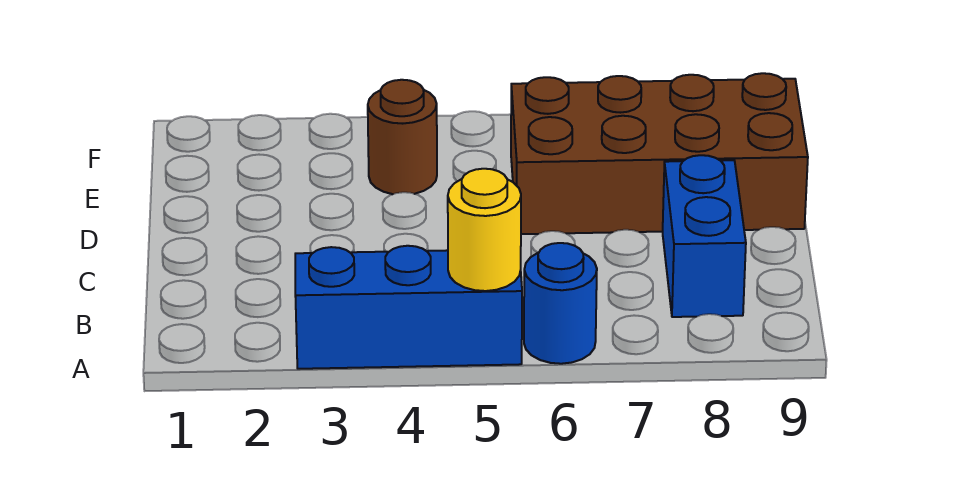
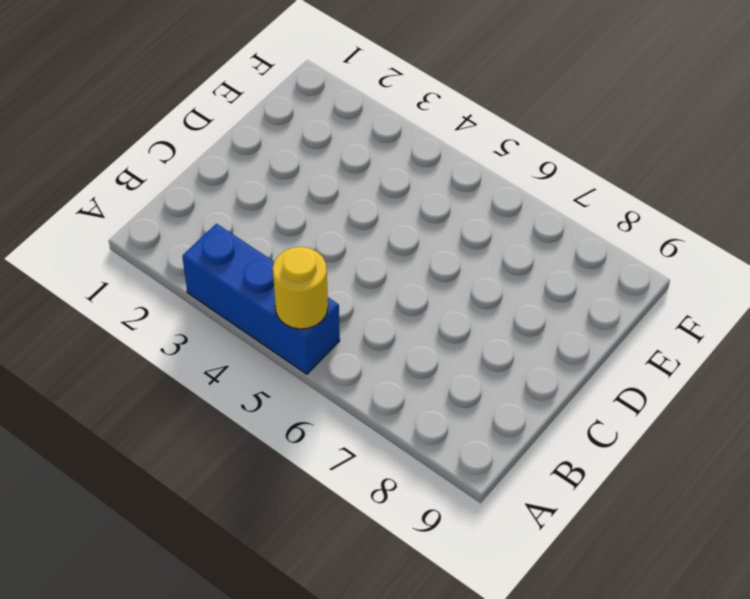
none -> blue 1x1 round brick [524,243,597,364]
none -> blue 1x2 brick [663,155,746,317]

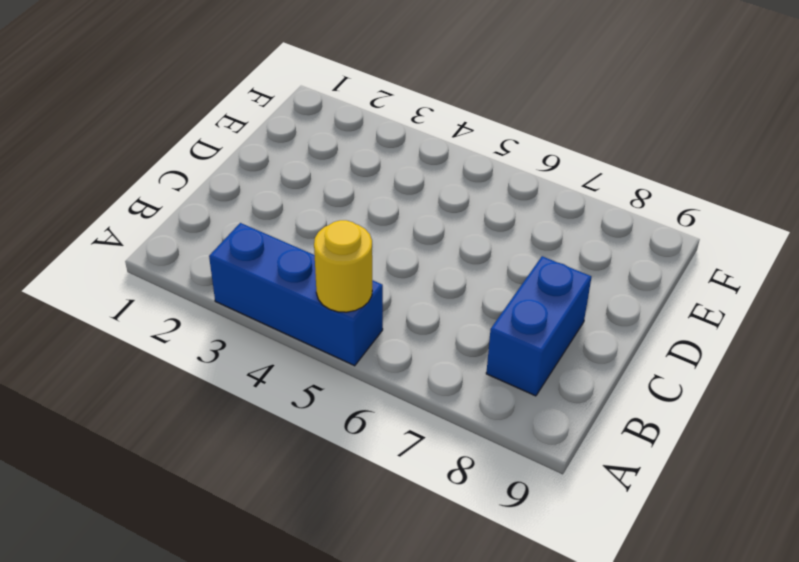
none -> blue 1x1 round brick [524,243,597,364]
none -> brown 2x4 brick [511,73,808,234]

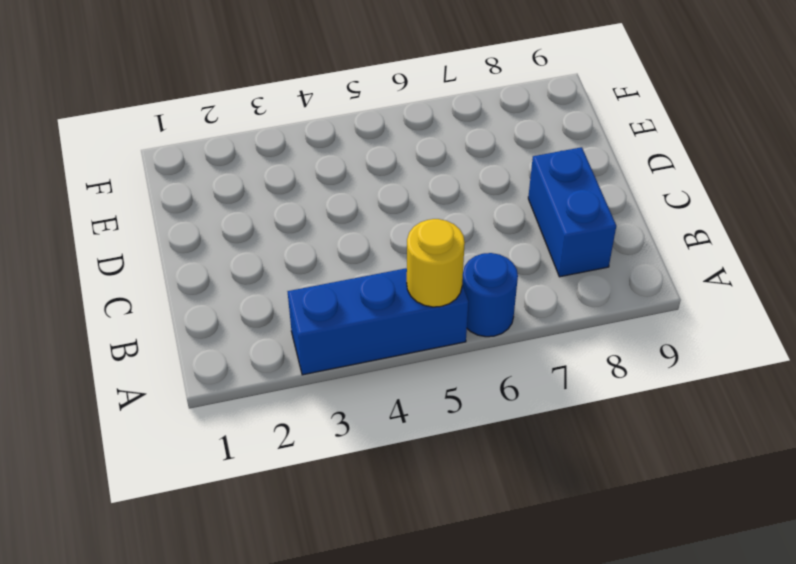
none -> brown 2x4 brick [511,73,808,234]
none -> brown 1x1 round brick [368,80,437,194]

